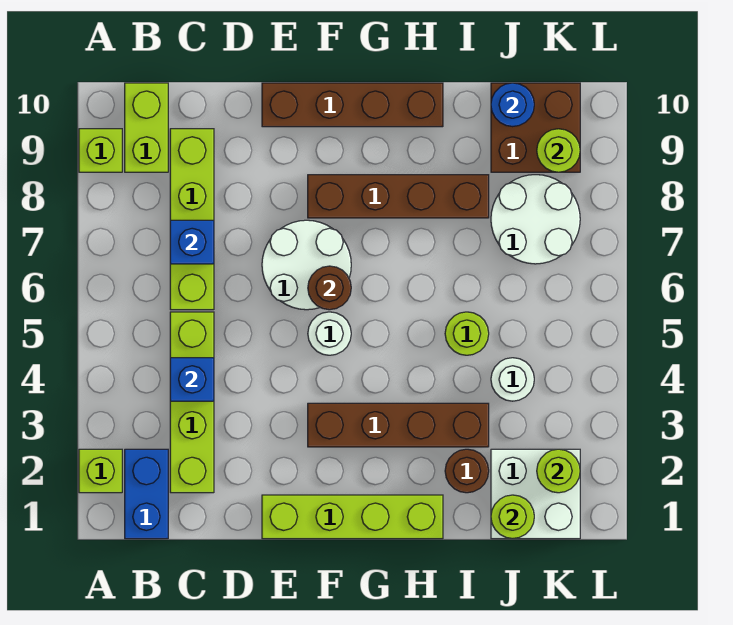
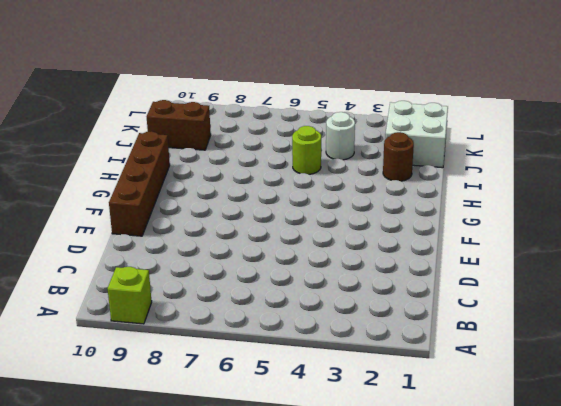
brown 1x2 brick [147,100,211,150] -> brown 2x2 brick [491,83,580,172]
none -> lime 1x1 brick [79,449,122,493]
none -> blue 1x2 brick [125,449,168,539]
none -> lime 1x2 brick [125,83,168,172]

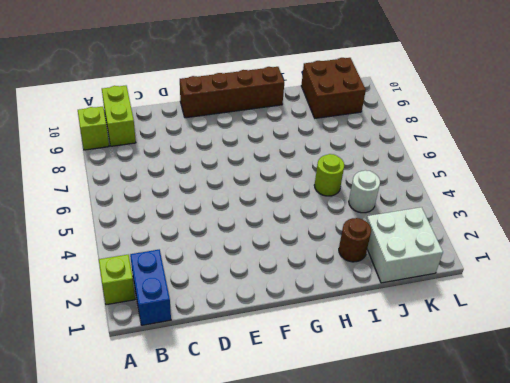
none -> lime 1x4 brick [170,312,214,493]
none -> lime 1x4 brick [170,129,214,310]
none -> lime 1x4 brick [262,495,443,539]

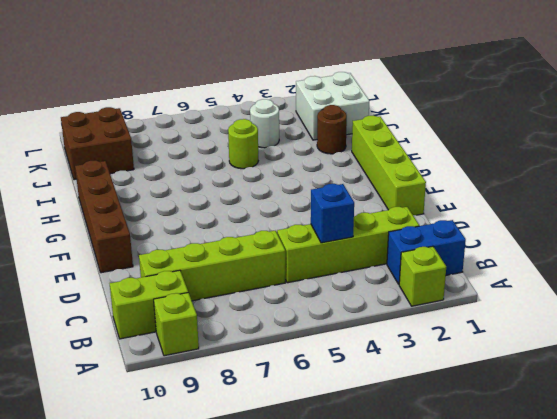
none -> white 2x2 round brick [262,220,351,310]
none -> brown 1x4 brick [308,403,489,447]
none -> white 1x1 round brick [308,312,351,355]

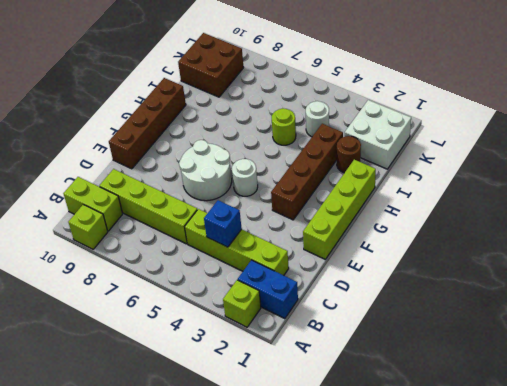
none -> brown 1x4 brick [308,175,489,218]
none -> white 2x2 round brick [491,175,580,264]
none -> blue 1x1 brick [170,220,214,264]

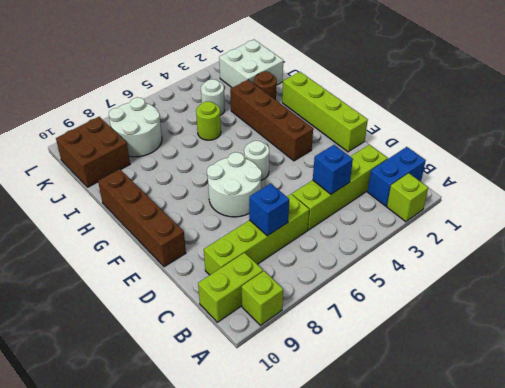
none -> brown 1x4 brick [308,175,489,218]
none -> brown 1x1 round brick [308,266,351,310]
none -> lime 1x1 round brick [491,495,534,539]

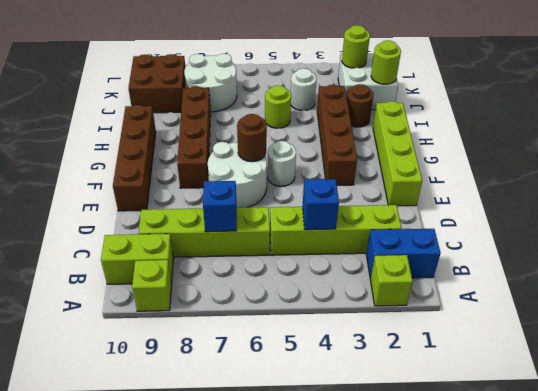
none -> blue 1x1 round brick [491,83,534,127]
none -> lime 1x1 round brick [537,129,580,172]

